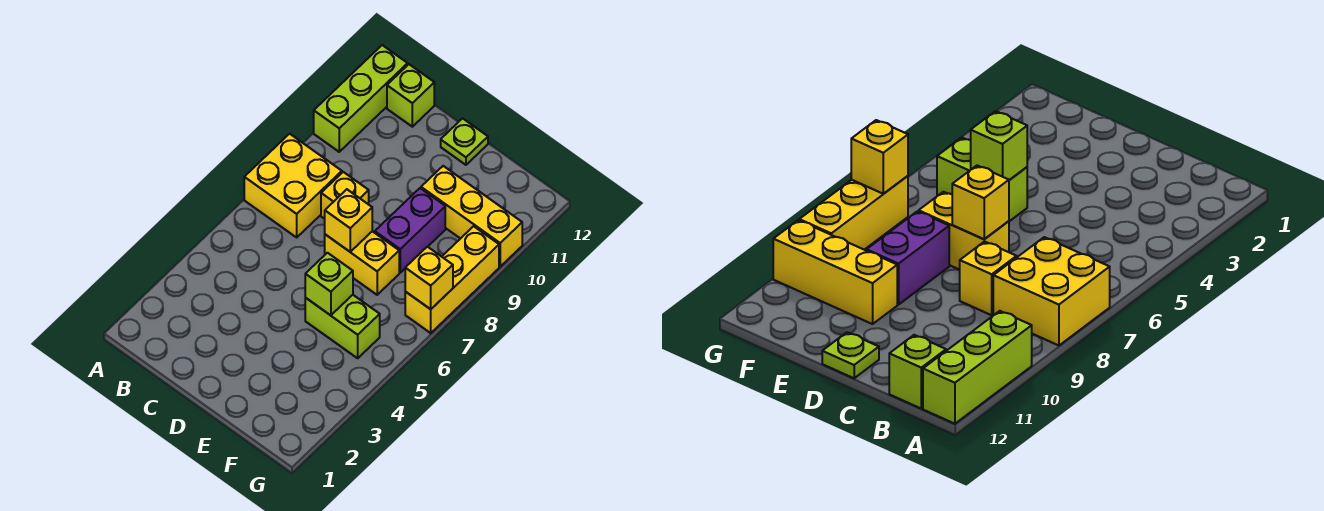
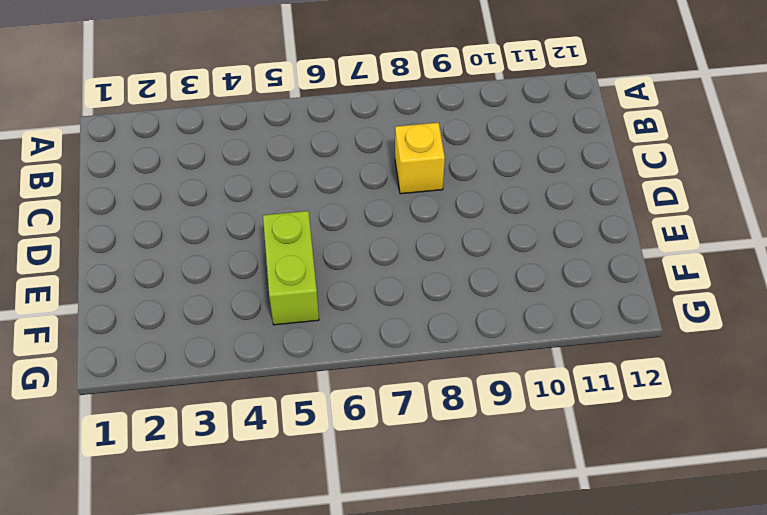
none -> yellow 2x2 brick [244,134,342,237]
none -> lime 1x3 brick [314,45,408,152]
none -> lime 1x1 brick [387,64,434,127]

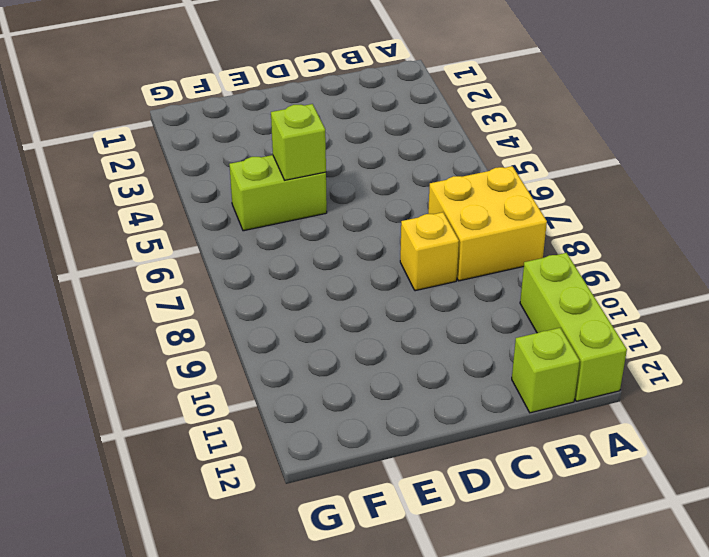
none -> yellow 1x2 brick [325,231,399,295]
none -> lime 1x1 plate [441,118,488,165]
none -> purple 1x2 brick [375,188,445,273]

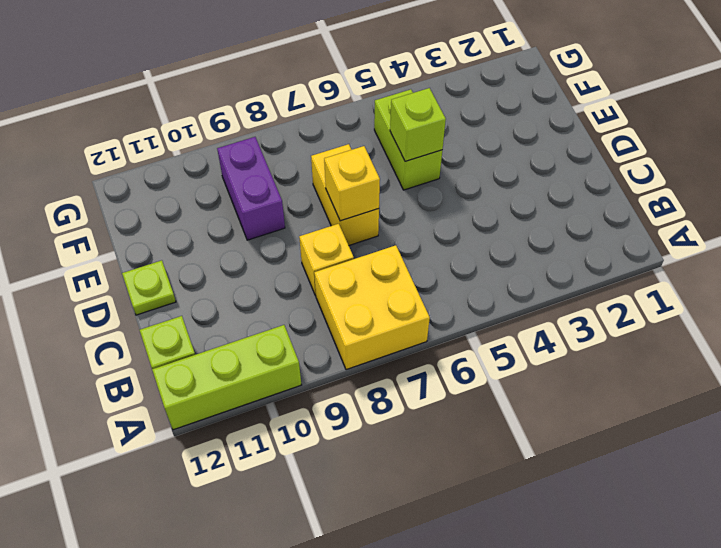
purple 1x2 brick [217,137,285,240] -> purple 1x2 brick turned to [375,188,445,273]
none -> yellow 1x3 brick [421,166,522,267]
none -> yellow 1x3 brick [405,226,499,333]
none -> yellow 1x1 brick [405,247,453,309]

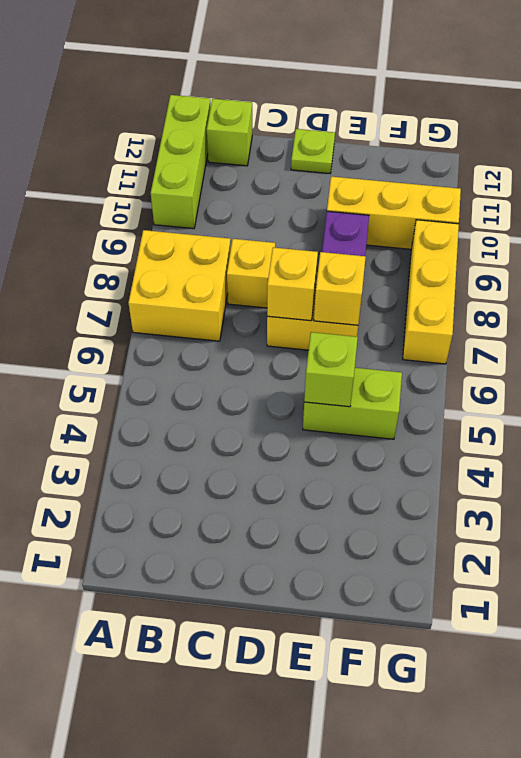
yellow 1x1 brick [314,252,366,325] -> yellow 1x1 brick moved to [405,247,453,309]

